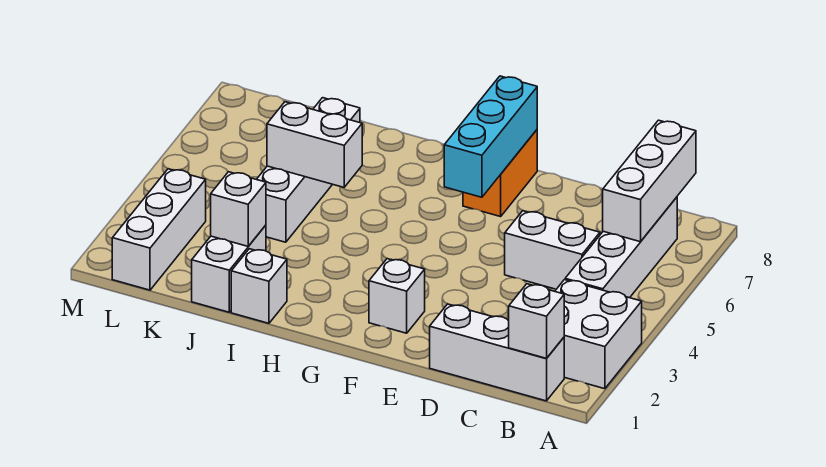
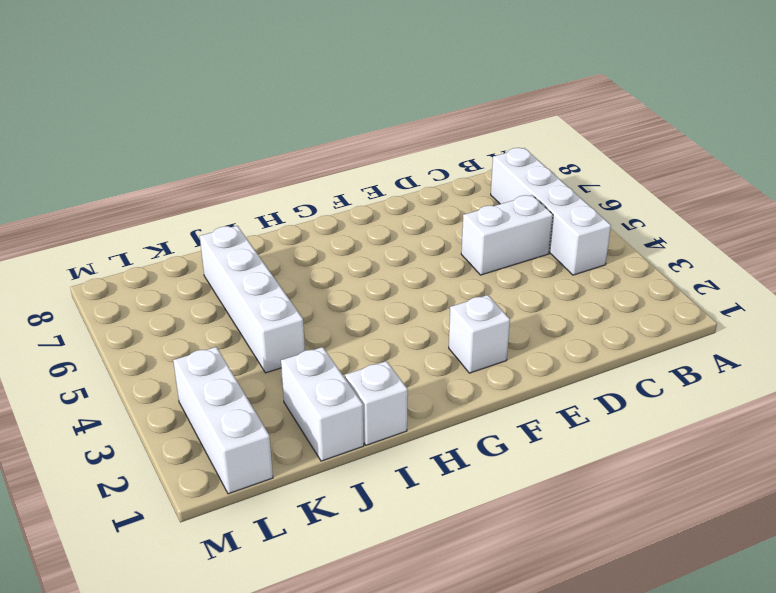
none -> white 2x2 brick [555,280,642,389]
none -> white 1x3 brick [430,304,564,401]
none -> orange 1x2 brick [463,130,537,217]

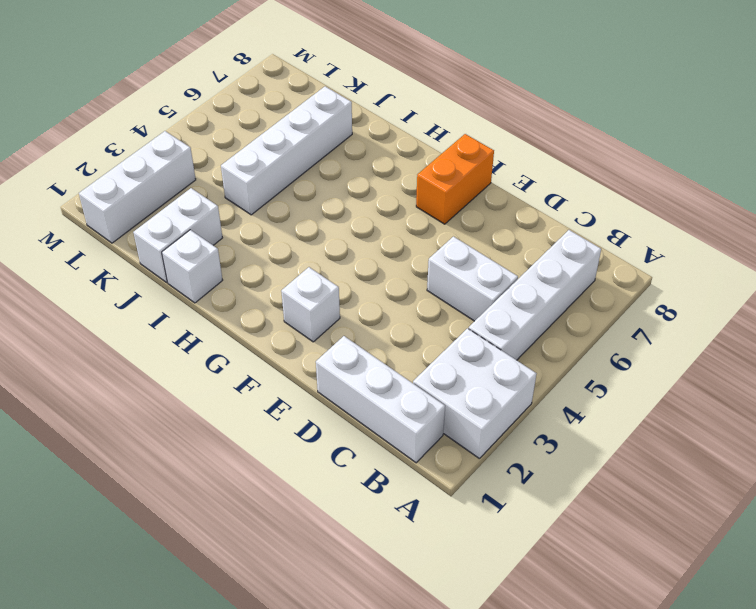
none -> white 1x1 brick [509,284,564,358]
none -> white 1x3 brick [603,120,696,242]
none -> cyan 1x3 brick [444,76,537,197]

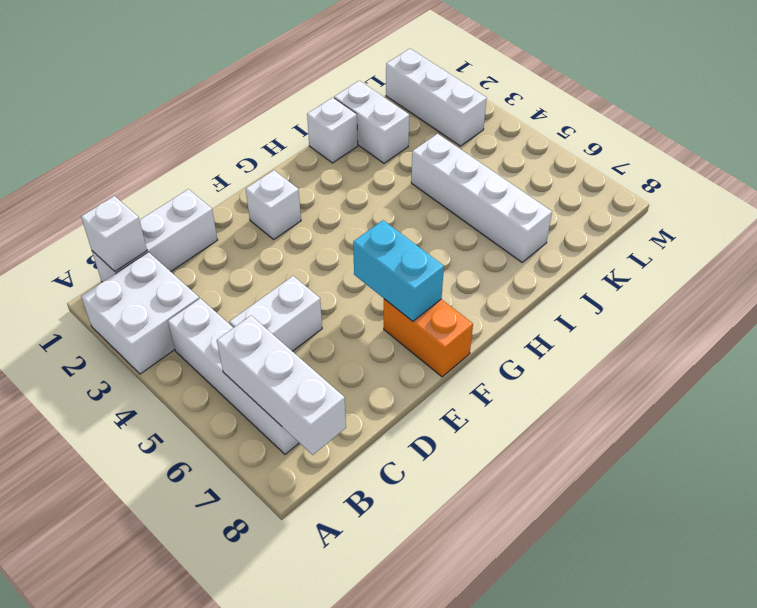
cyan 1x2 brick [353,220,444,321] -> cyan 1x3 brick [444,76,537,197]
none -> white 1x2 brick [267,102,362,187]
none -> white 1x1 brick [211,172,266,246]

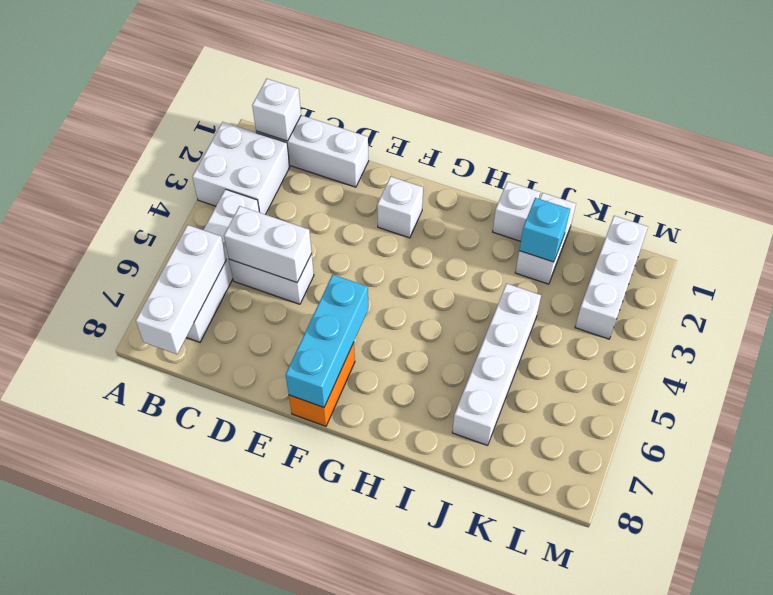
white 1x2 brick [224,206,312,282] -> white 1x2 brick moved to [267,102,362,187]
cyan 1x1 brick [519,198,570,262] -> white 1x1 brick [211,172,266,246]

